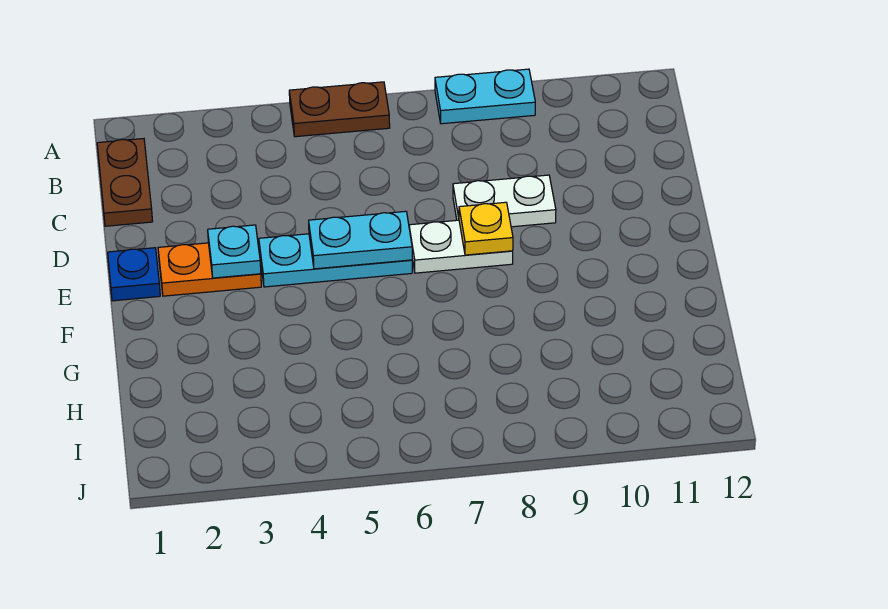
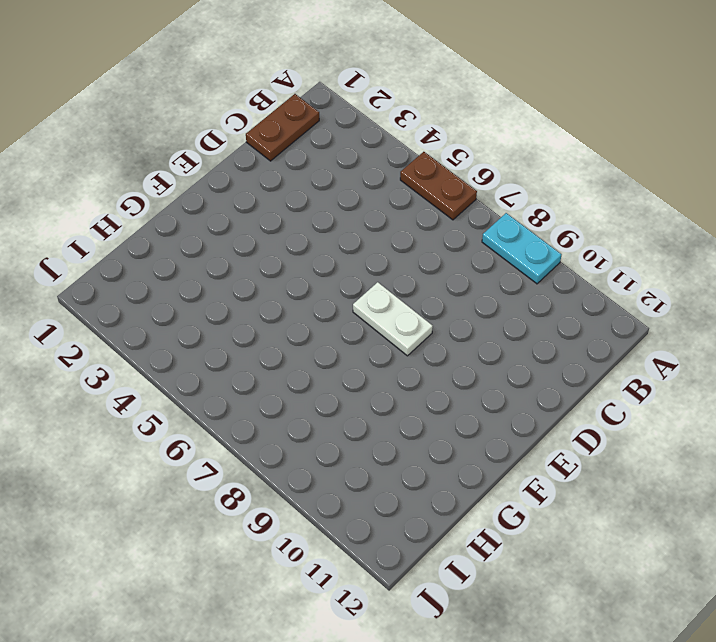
none -> white 1x2 plate [453,175,556,227]
none -> blue 1x1 plate [108,248,160,301]

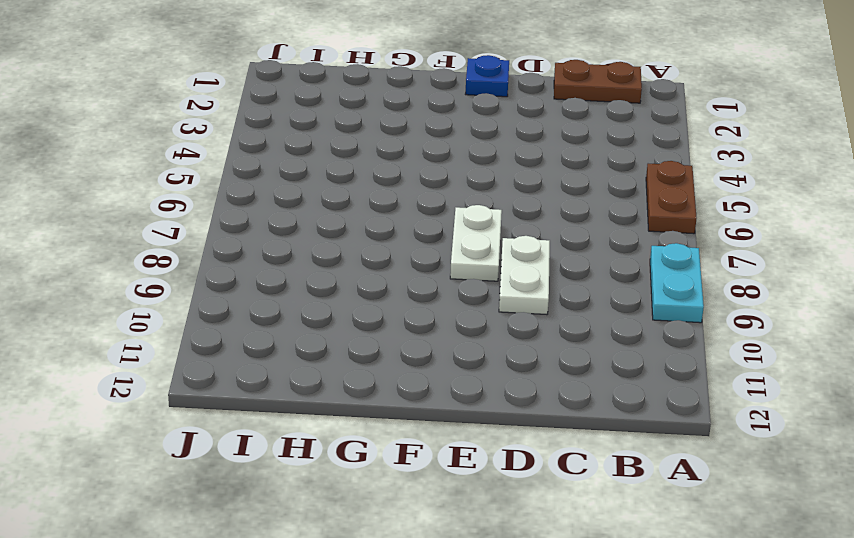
none -> orange 1x2 plate [158,243,261,296]
none -> cyan 1x3 plate [259,234,412,287]

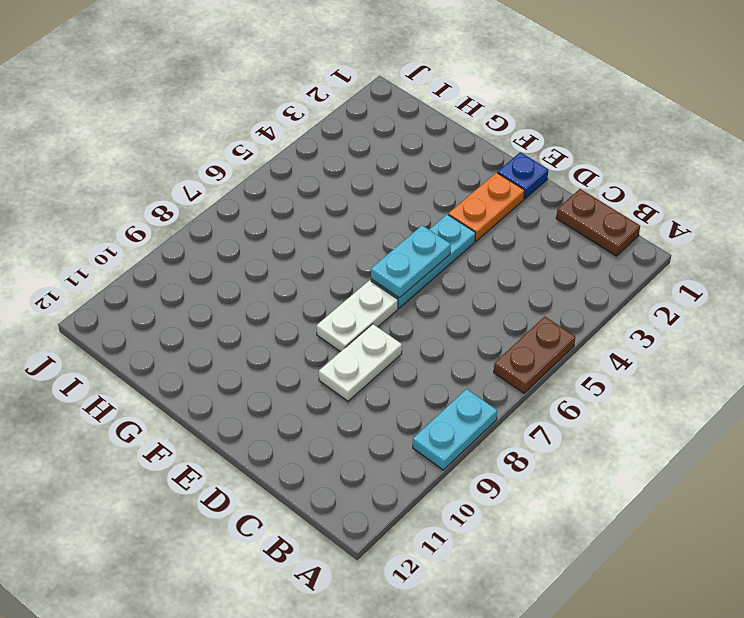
none -> cyan 1x1 plate [208,225,261,278]
none -> yellow 1x1 plate [459,202,513,255]

